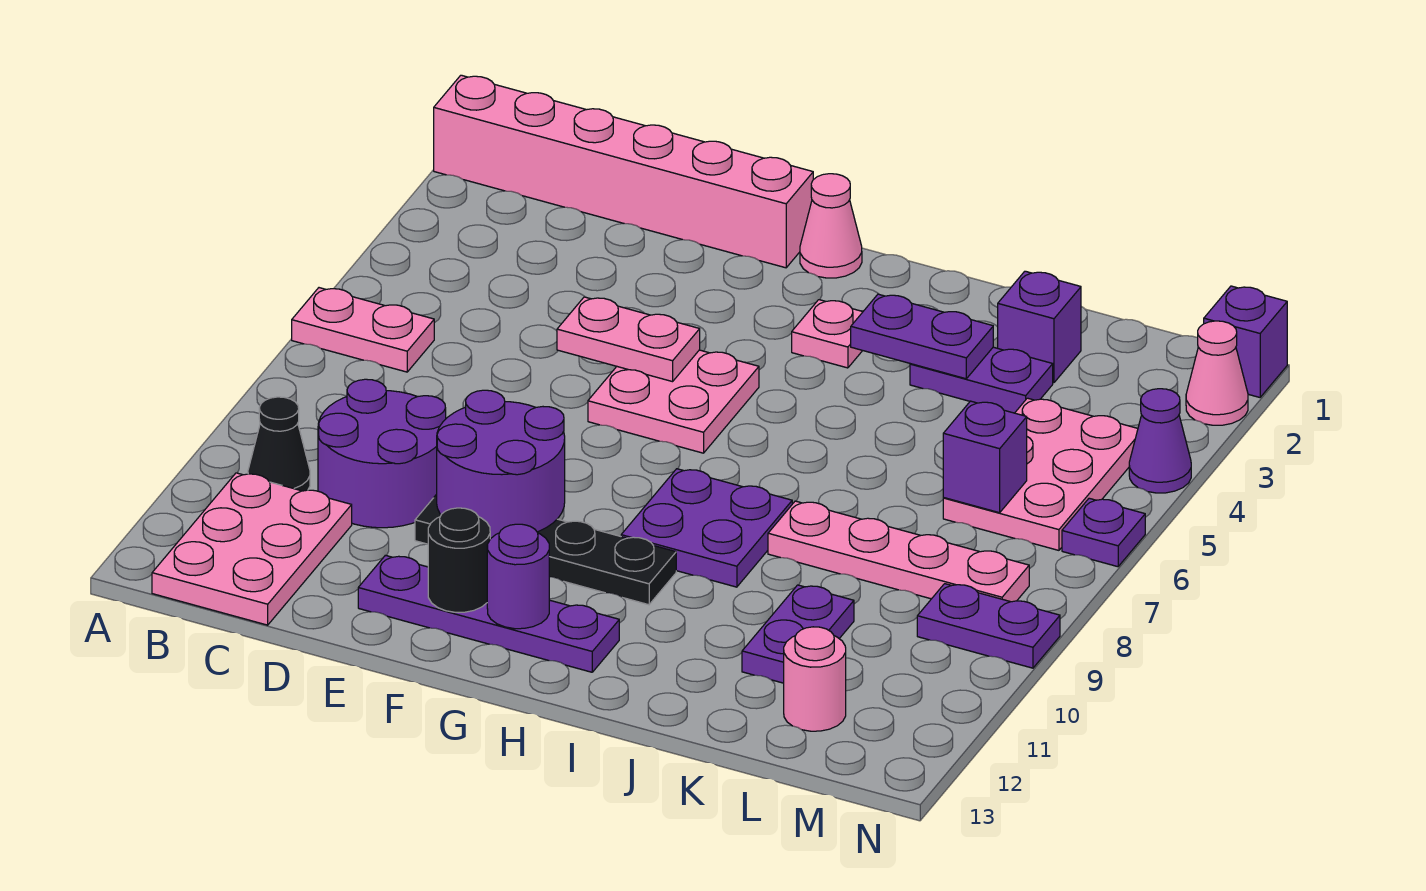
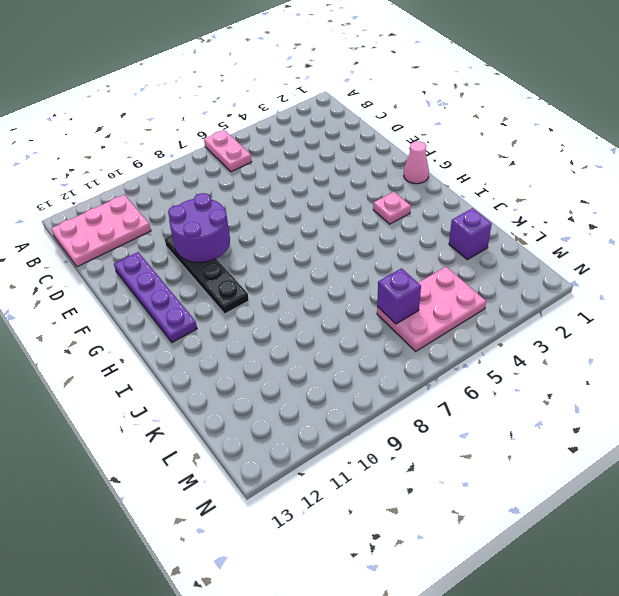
none -> pink 1x6 brick [434,75,813,268]
none -> black 1x1 cone [248,397,310,491]
none -> purple 2x2 round brick [318,379,446,528]

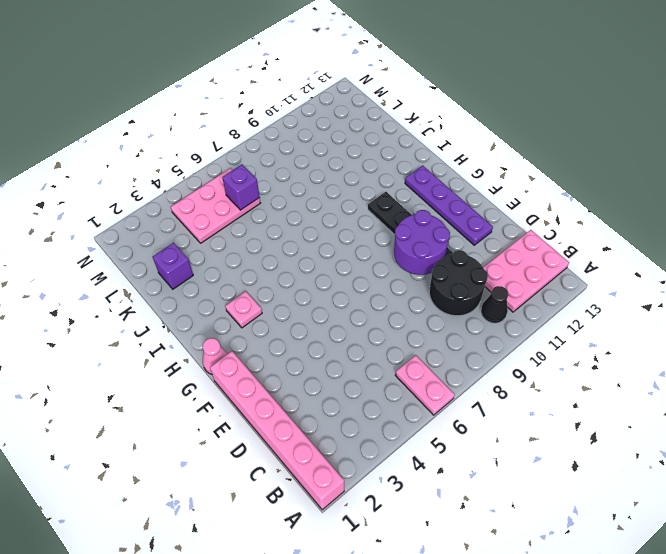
black 2x2 round brick [429,250,488,316] -> purple 2x2 round brick [318,379,446,528]
none -> pink 2x2 plate [588,350,759,453]
none -> purple 2x2 plate [621,469,792,587]
none -> purple 1x2 plate [910,347,1053,413]

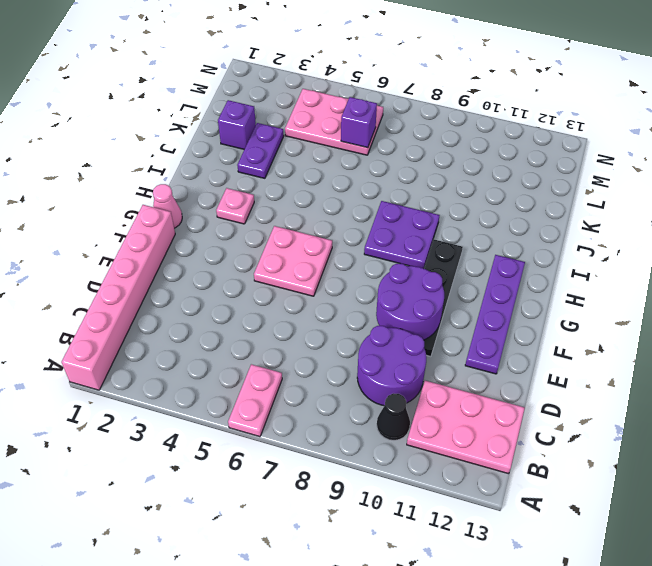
none -> pink 1x4 plate [768,501,1029,602]
none -> purple 1x2 plate [742,585,854,683]
none -> pink 1x1 round brick [784,627,846,731]

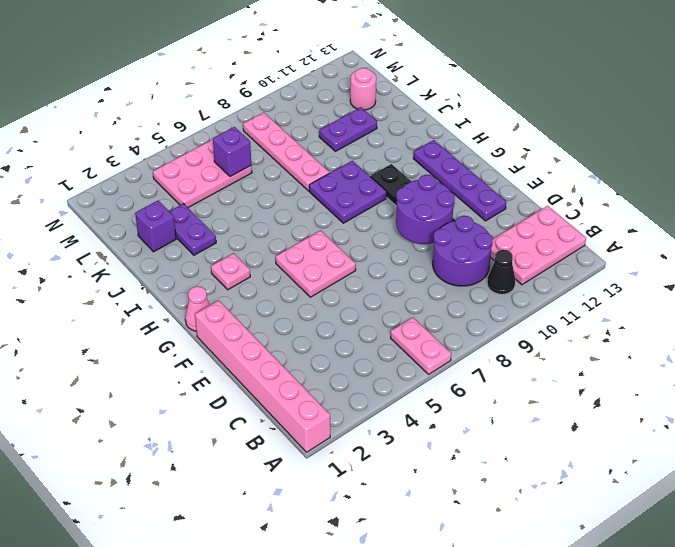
none -> purple 1x2 plate [917,584,1060,668]
none -> purple 1x1 brick [1204,286,1287,397]
none -> pink 1x1 cone [1186,321,1248,425]

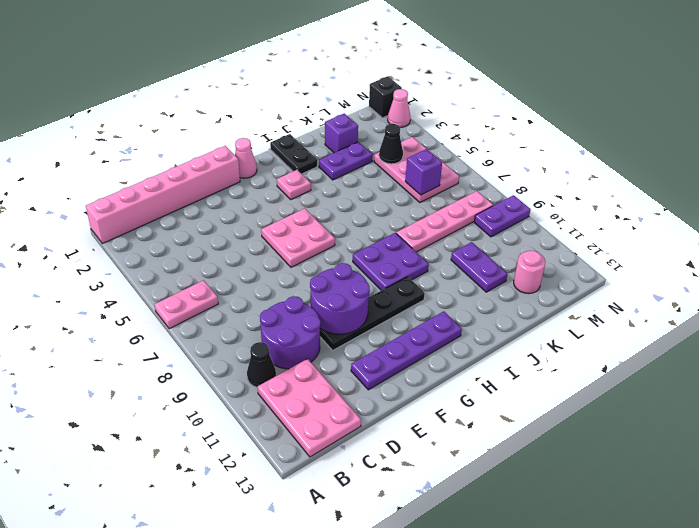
black 1x2 plate [270,134,317,174] -> none
black 1x1 cone [379,124,403,164] -> none
black 1x1 brick [369,76,402,118] -> purple 1x1 brick [1204,286,1287,397]
none -> purple 1x1 cone [1129,389,1191,493]
none -> purple 1x1 plate [1062,498,1145,567]
none -> pink 1x2 plate [557,297,700,382]

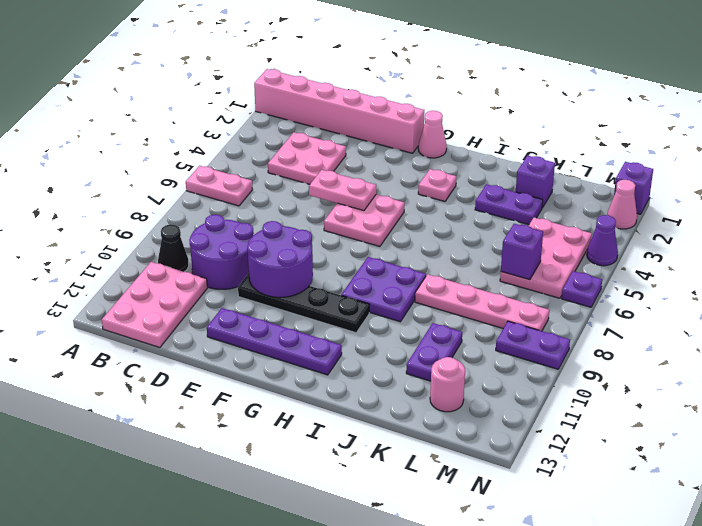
pink 2x2 plate [268,132,346,184] -> none
none -> black 1x1 round brick [428,508,490,612]
none -> purple 1x1 round brick [487,524,549,629]
none -> purple 1x2 plate [851,294,993,379]

